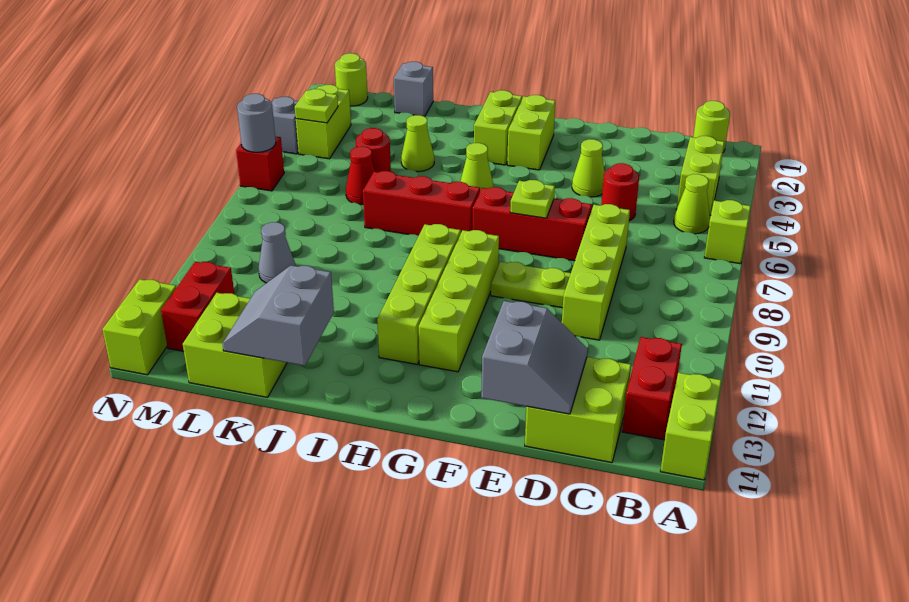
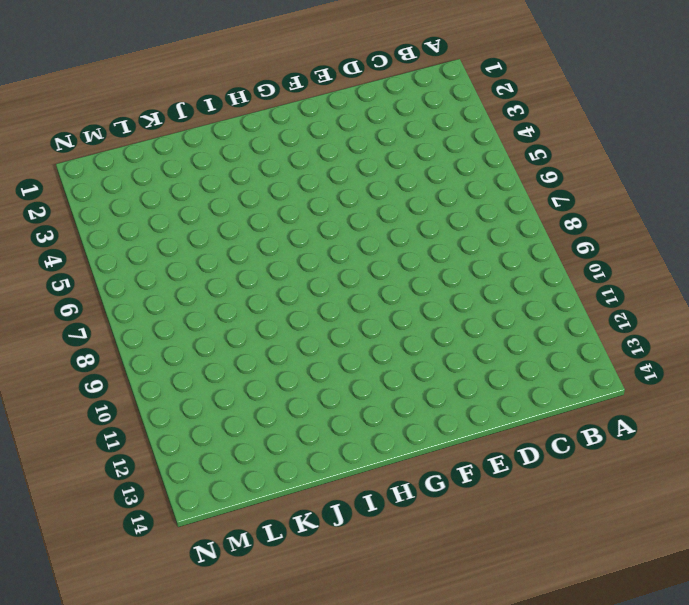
none -> lime 1x1 brick [704,200,751,264]
none -> lime 1x2 brick [660,373,721,480]
none -> lime 1x1 round brick [693,101,730,152]
none -> lime 1x2 brick [677,136,724,215]

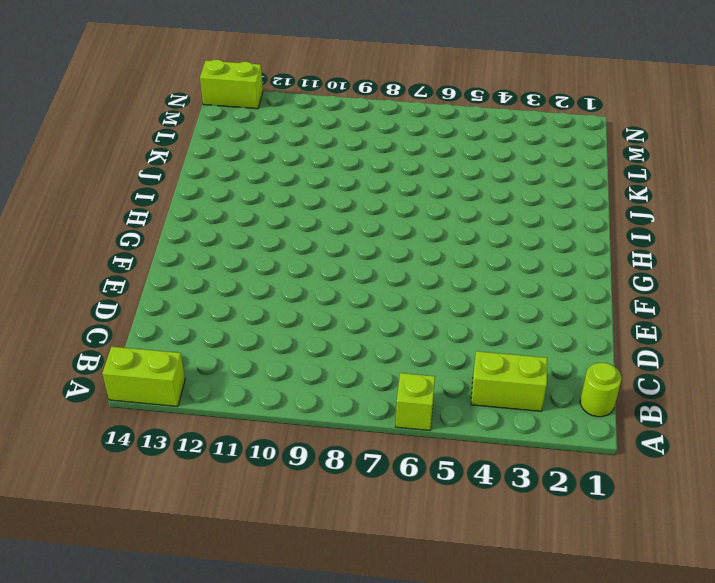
none -> lime 1x1 cone [674,174,710,234]
none -> red 1x2 brick [622,337,682,440]
none -> lime 2x2 brick [525,357,631,463]
none -> red 1x1 round brick [601,163,639,221]

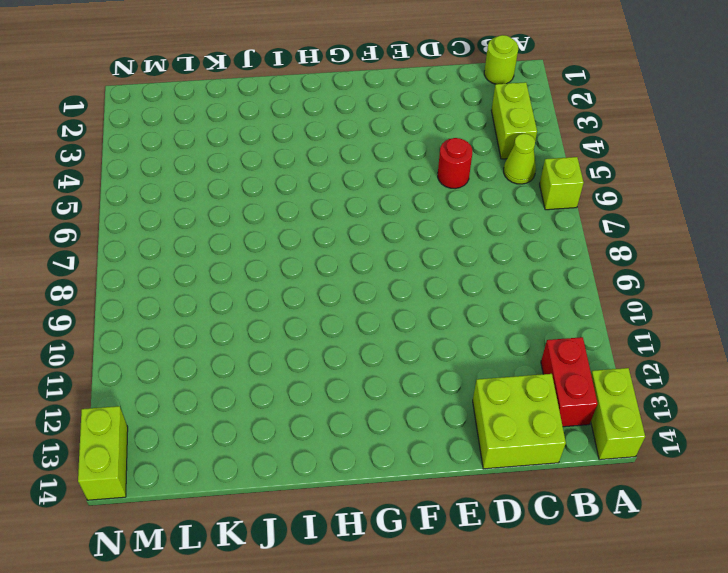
none -> lime 1x4 brick [562,204,630,340]
none -> lime 1x1 cone [572,139,605,197]
none -> red 1x3 brick [473,187,592,261]
none -> lime 1x2 plate [491,262,571,308]

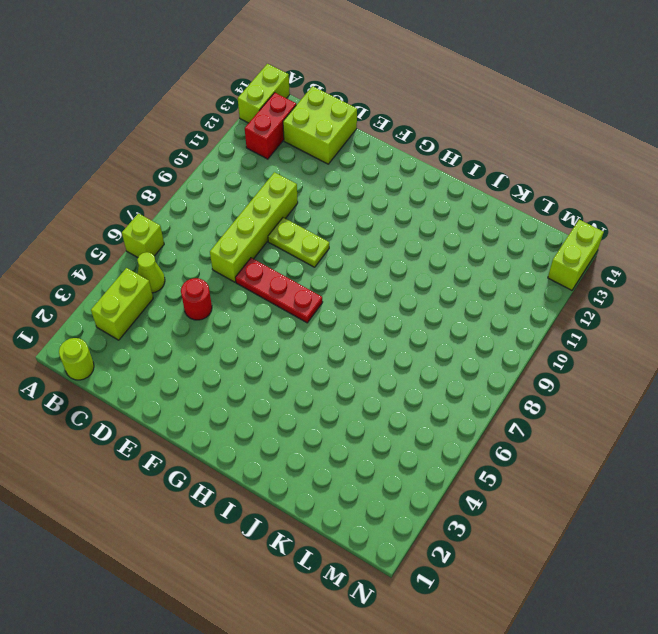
red 1x3 plate [235,258,323,323] -> red 1x3 brick [473,187,592,261]
none -> lime 1x1 cone [572,139,605,197]
none -> lime 1x2 brick [507,95,555,170]
none -> lime 1x4 brick [419,230,499,372]
none -> lime 1x2 brick [474,90,522,165]

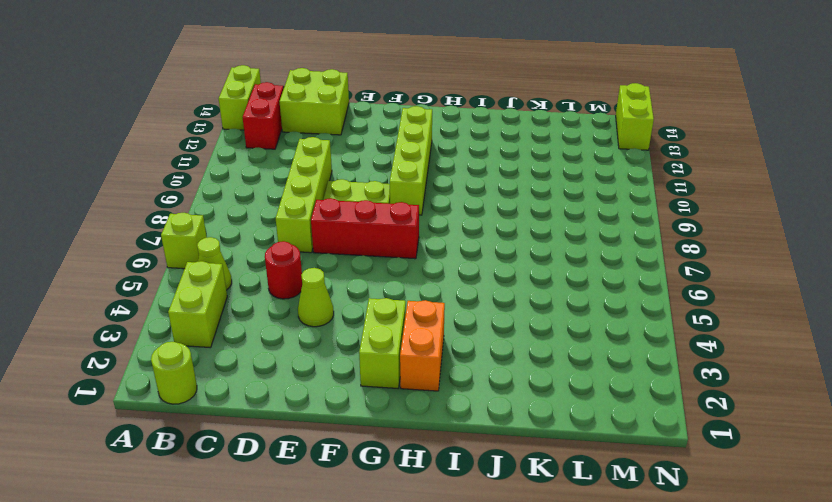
orange 1x2 brick [400,300,445,391] -> lime 1x2 brick [474,90,522,165]
none -> lime 1x1 cone [460,143,494,191]
none -> red 1x3 brick [363,171,480,236]
none -> lime 1x4 brick [377,224,461,364]
none -> lime 1x1 cone [401,115,434,172]

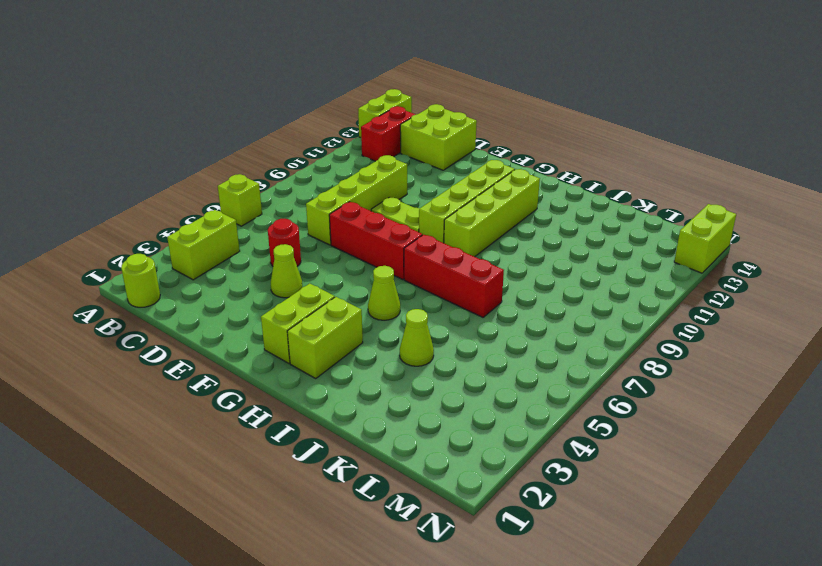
none -> lime 1x1 cone [674,174,710,234]
none -> grey 1x1 brick [394,62,433,116]
none -> red 1x1 round brick [356,128,391,172]
none -> red 1x1 cone [346,147,375,205]

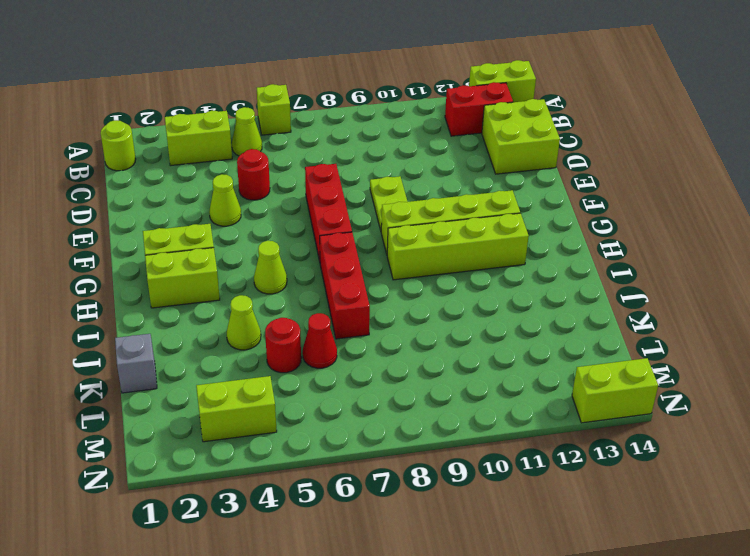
none -> lime 1x4 brick [562,204,630,340]
none -> lime 2x2 brick [183,293,287,397]
none -> grey 1x1 cone [258,222,295,283]
none -> lime 1x1 round brick [335,53,368,106]

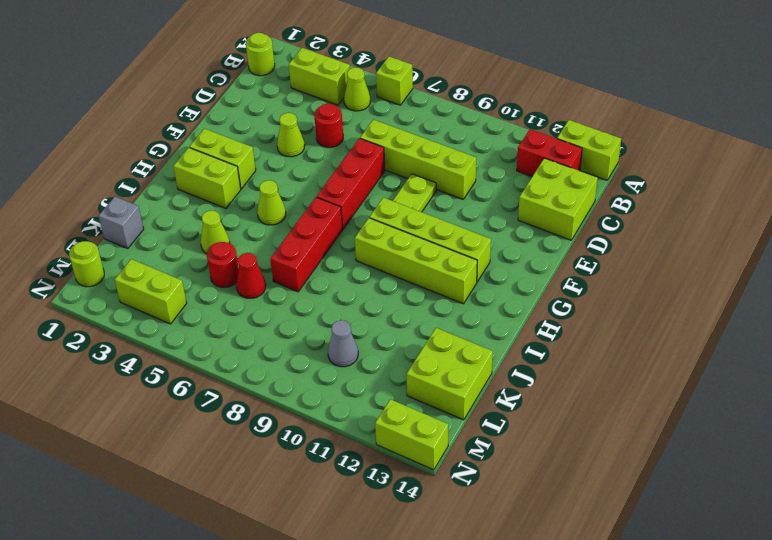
none -> red 1x2 brick [161,262,234,351]
none -> grey 1x1 brick [272,97,298,154]
none -> red 1x1 brick [236,137,284,191]
none -> grey 2x2 slope [481,301,588,414]

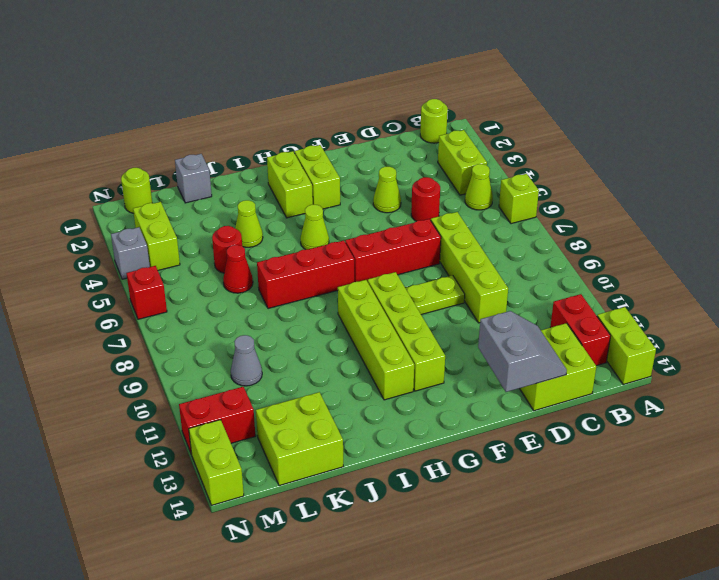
red 1x2 brick [179,387,255,454] -> red 1x2 brick turned to [161,262,234,351]
none -> lime 1x1 plate [510,180,555,218]
none -> grey 2x2 slope [222,265,334,366]
none -> lime 1x1 plate [295,89,338,123]
none -> grey 1x1 round brick [237,94,276,152]

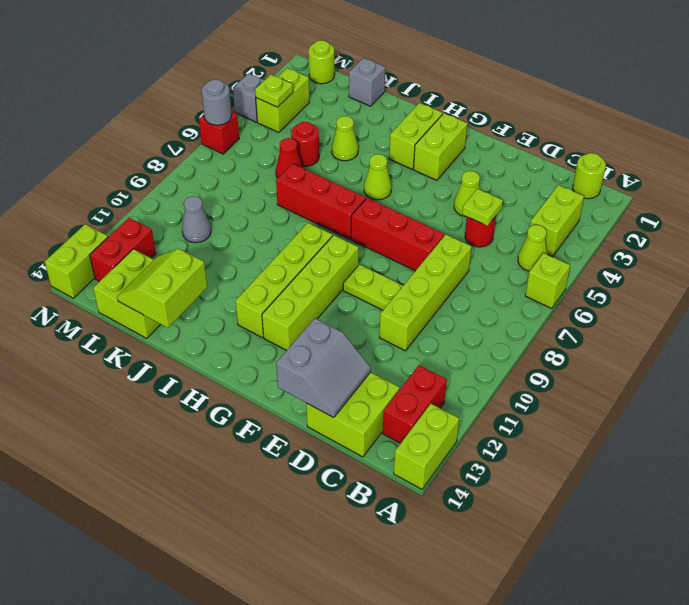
lime 1x1 plate [462,189,503,226] -> lime 1x1 plate moved to [510,180,555,218]
lime 2x2 slope [117,249,207,328] -> grey 2x2 slope [222,265,334,366]

